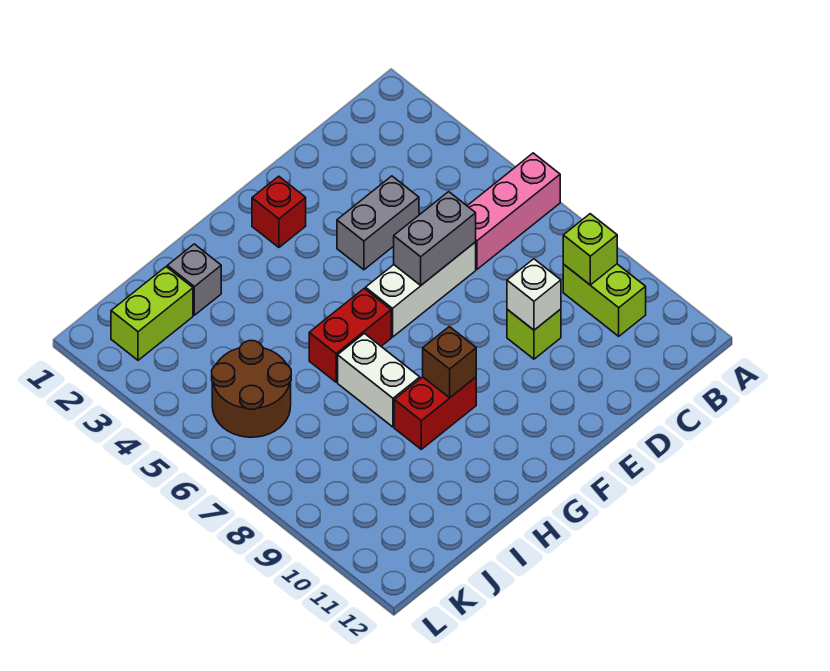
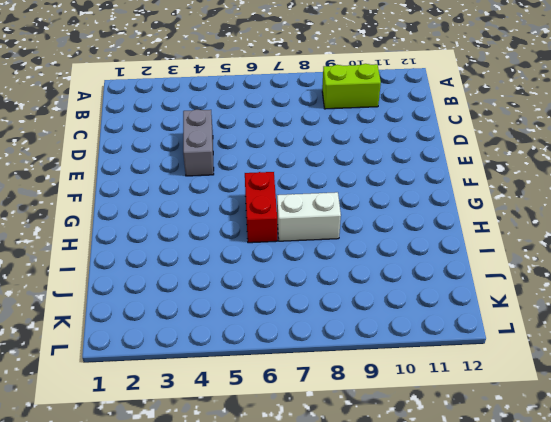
none -> pink 1x3 brick [467,153,560,269]
none -> white 1x3 brick [366,242,476,337]
none -> lime 1x1 brick [507,309,561,359]

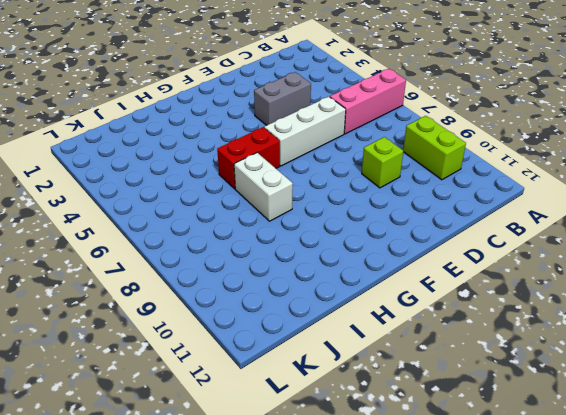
none -> red 1x1 brick [252,176,306,247]
none -> red 1x2 brick [394,377,476,449]
none -> grey 1x1 brick [167,244,221,315]

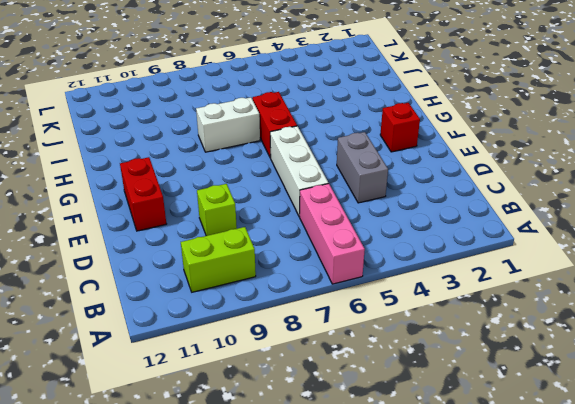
red 1x2 brick [120,157,166,231] -> red 1x2 brick moved to [394,377,476,449]
none -> grey 1x1 brick [167,244,221,315]
none -> lime 1x2 brick [111,267,193,360]
none -> brown 2x2 round brick [212,341,291,437]

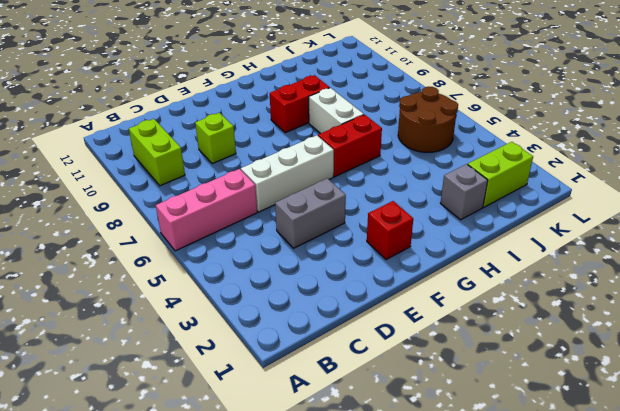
none -> lime 1x1 brick [563,214,617,285]
none -> grey 1x2 brick [394,192,476,285]
none -> white 1x1 brick [507,259,561,330]

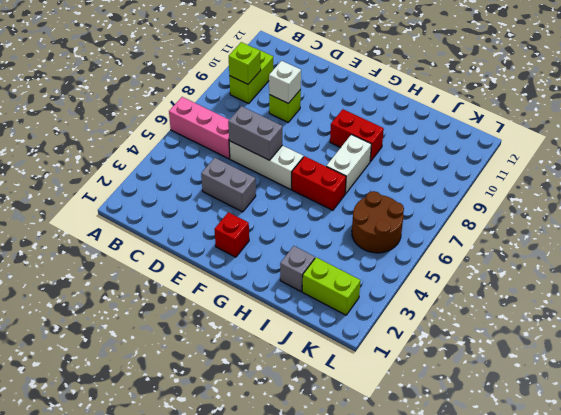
none -> brown 1x1 brick [423,327,476,398]

